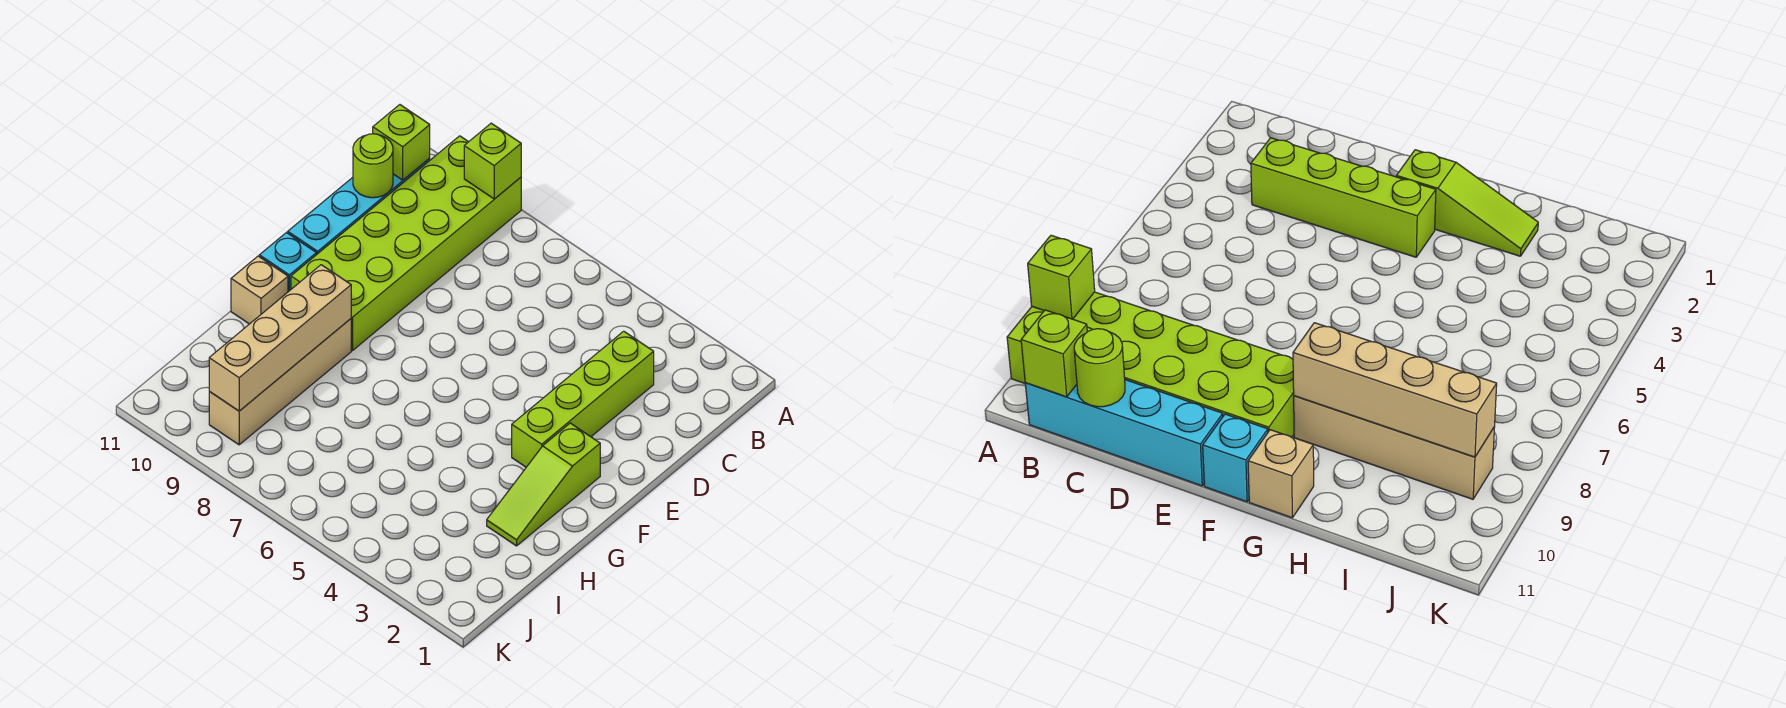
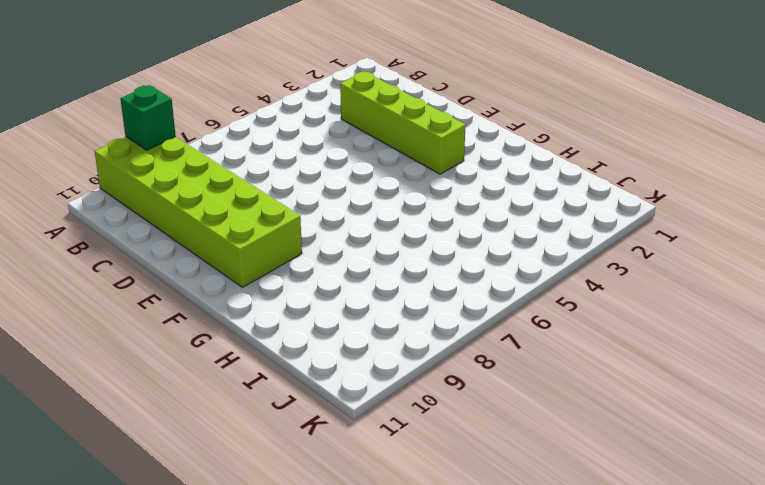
green 1x1 brick [120,85,176,150] -> lime 1x1 brick [464,123,521,199]
none -> cyan 1x4 brick [288,159,430,255]
none -> lime 1x3 slope [487,423,600,546]

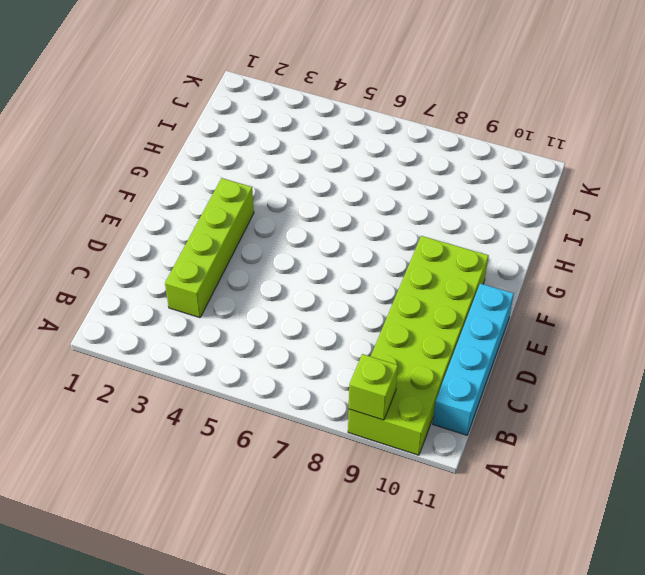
none -> lime 1x3 slope [487,423,600,546]
none -> cyan 1x1 brick [259,233,316,292]

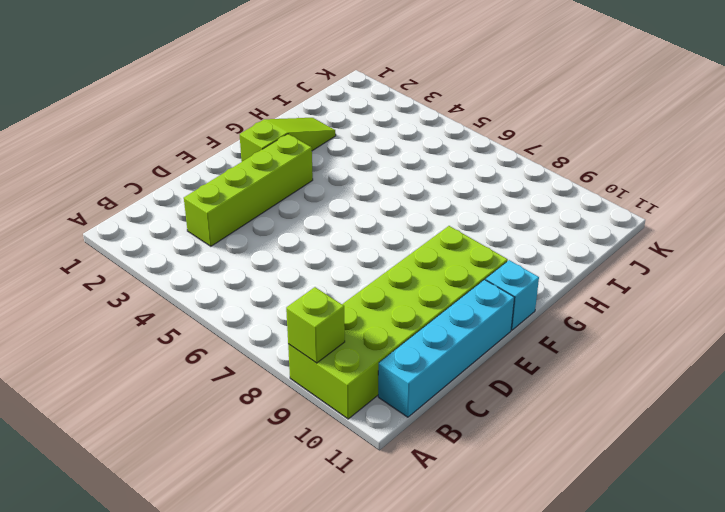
none -> tan 1x4 brick [209,319,351,445]
none -> tan 1x1 brick [231,256,288,324]

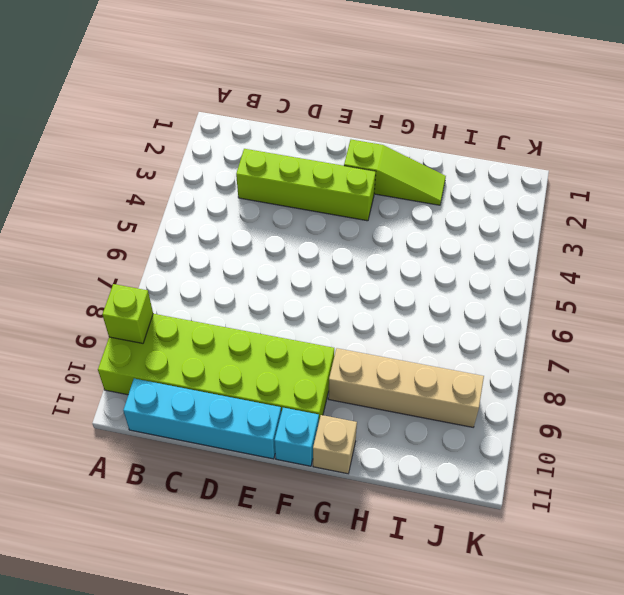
none -> lime 1x1 brick [373,105,430,180]
none -> lime 1x1 round brick [353,134,393,198]

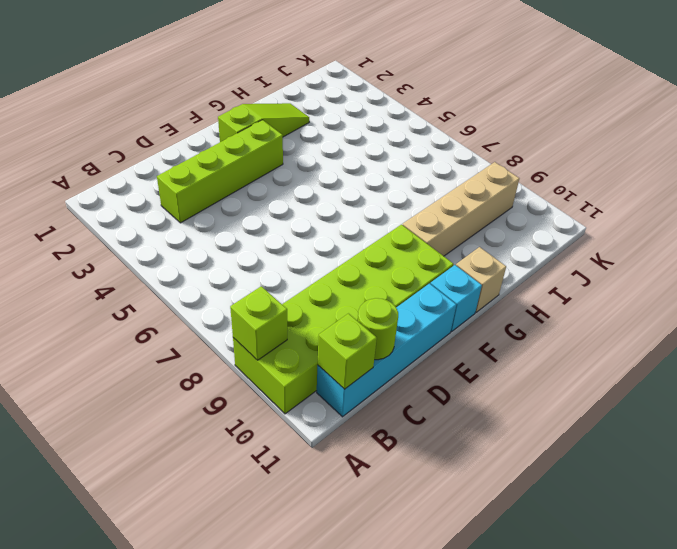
none -> tan 1x4 brick [209,265,351,411]

